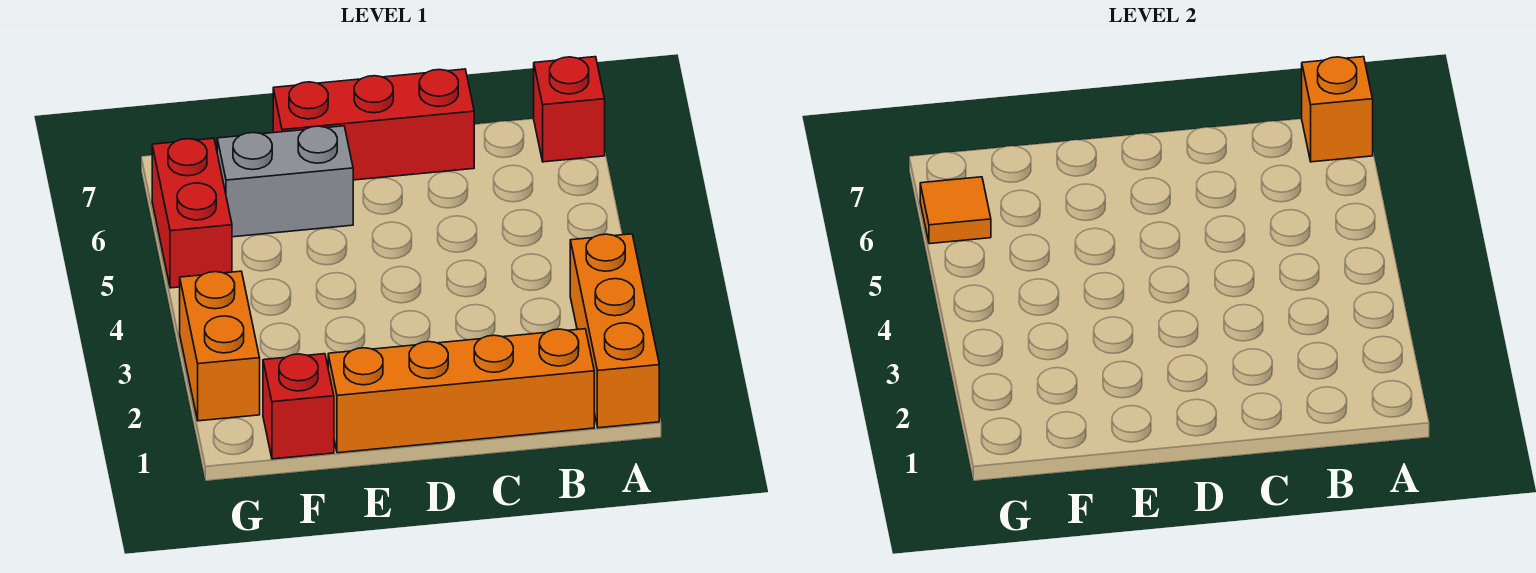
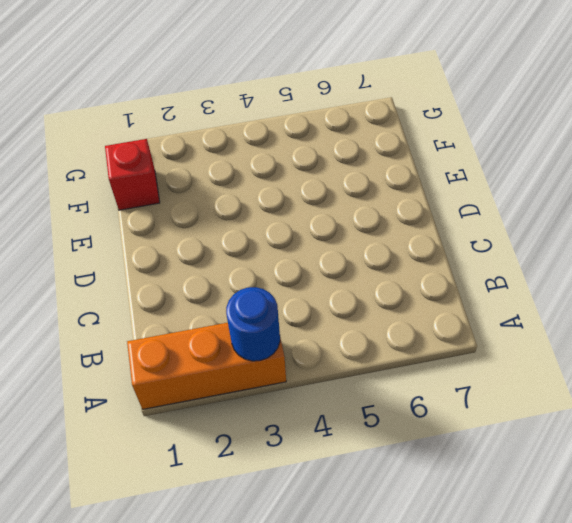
blue 1x1 round brick [226,287,280,361] -> none
none -> red 1x1 brick [534,57,605,162]
none -> orange 1x4 brick [328,329,594,453]

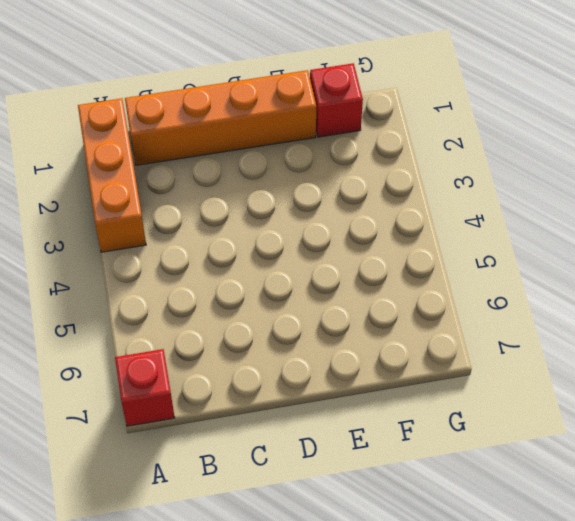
none -> red 1x3 brick [273,69,474,180]
none -> grey 1x2 brick [217,126,353,237]

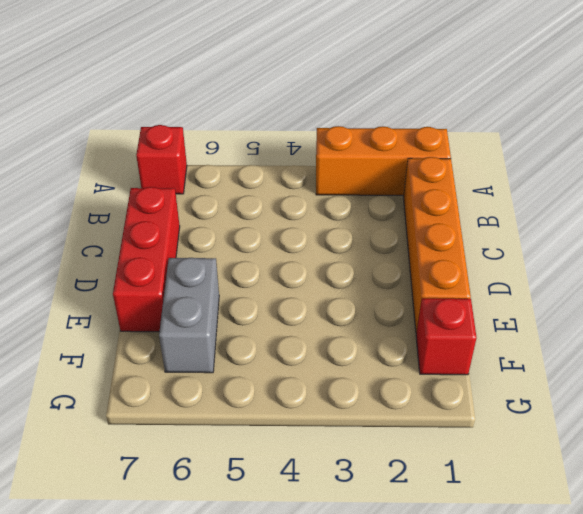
none -> orange 1x2 brick [180,271,260,421]
none -> red 1x2 brick [152,138,232,288]

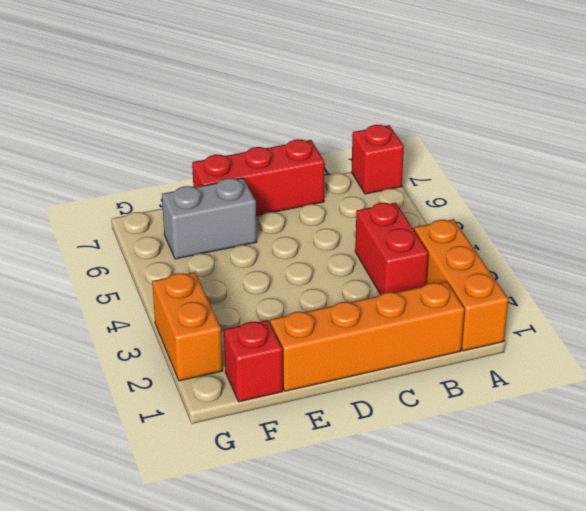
red 1x2 brick [355,202,428,295] -> red 1x2 brick moved to [152,138,232,288]
none -> orange 1x1 brick [1302,57,1373,162]
none -> orange 1x1 tile [920,177,991,244]

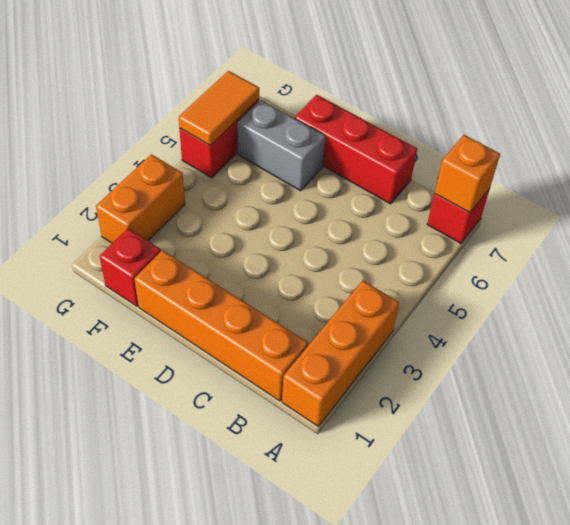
orange 1x2 tile [179,71,259,146] -> orange 1x1 tile [920,177,991,244]

